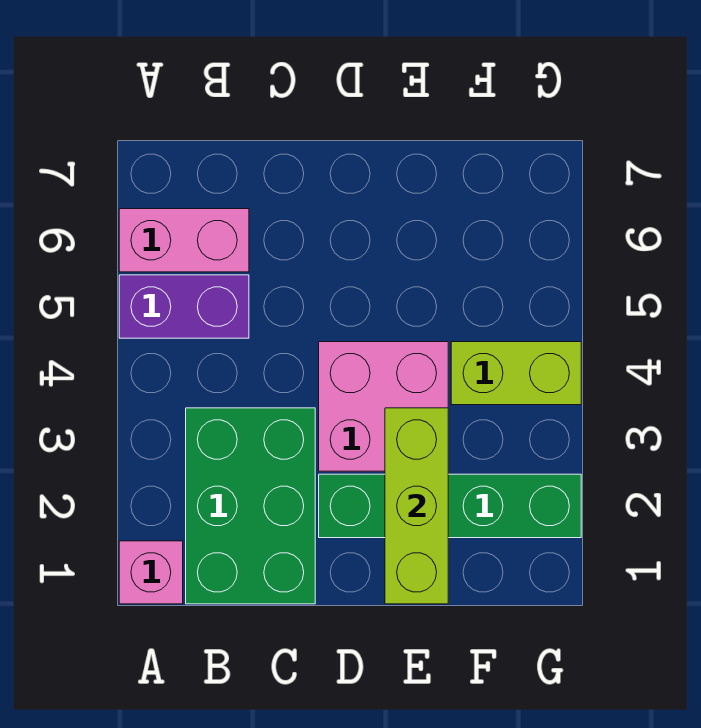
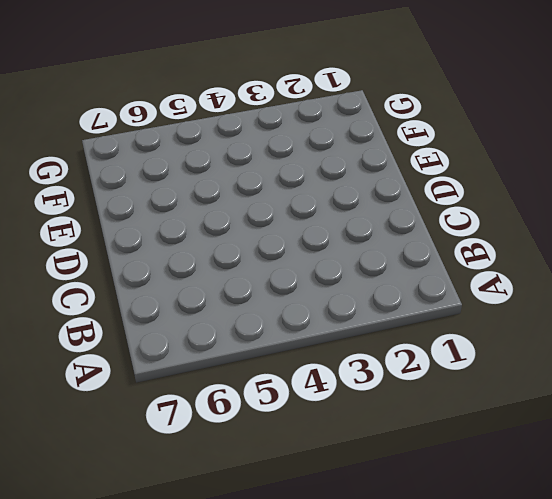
none -> pink 1x1 brick [119,541,183,604]
none -> purple 1x2 brick [119,275,249,338]

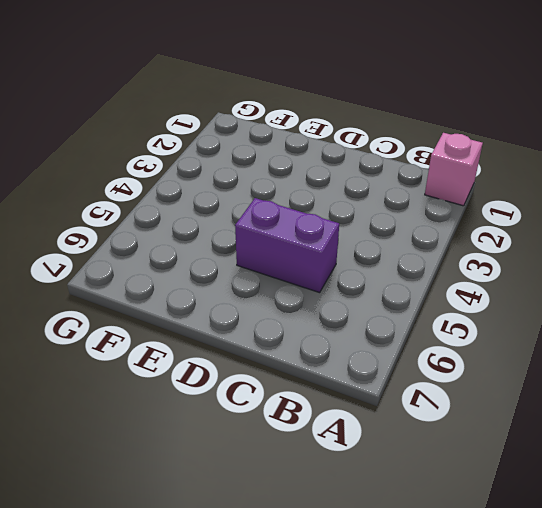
purple 1x2 brick [235,198,339,293] -> purple 1x2 brick moved to [119,275,249,338]
none -> pink 1x2 brick [119,209,249,272]
none -> green 2x3 brick [186,408,315,604]

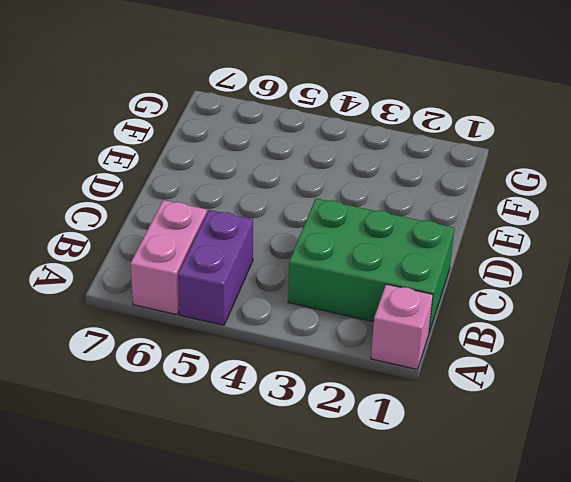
none -> green 1x4 brick [319,474,581,538]
none -> pink 2x2 brick [319,342,448,471]

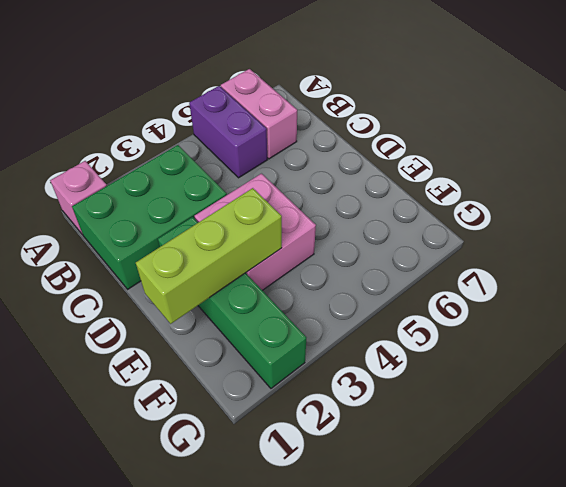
none -> lime 1x2 brick [451,342,581,405]

